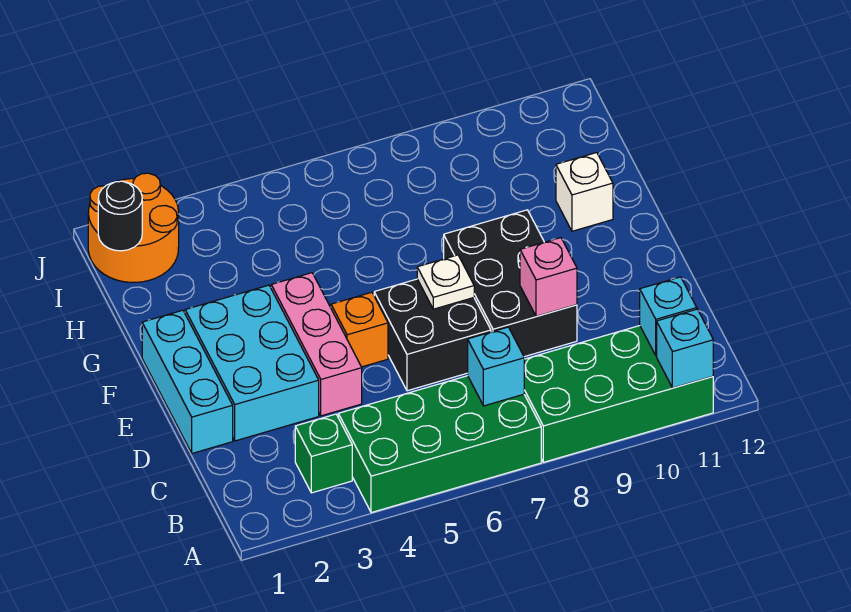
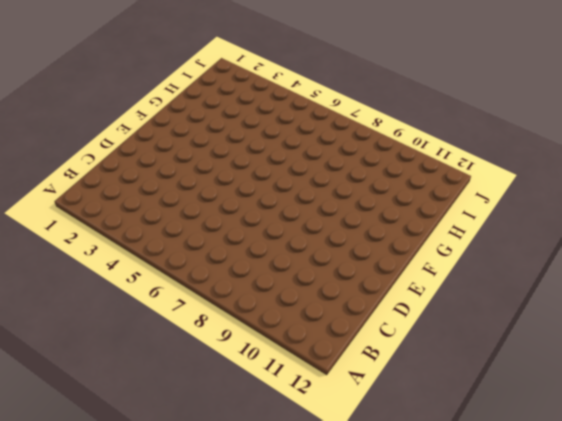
none -> green 2x4 brick [338,376,541,513]
none -> green 2x4 brick [524,326,713,462]
none -> green 1x1 brick [295,414,352,493]

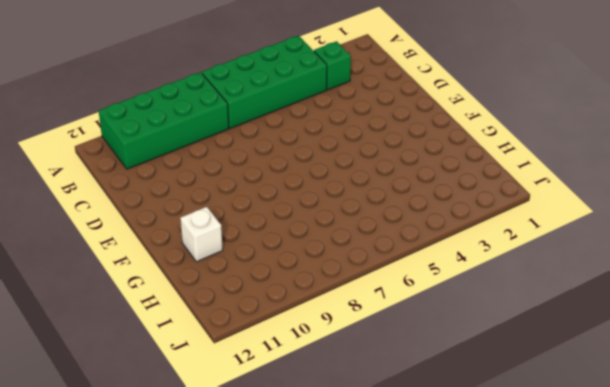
none -> cyan 1x3 brick [142,310,233,453]
none -> cyan 2x3 brick [185,285,319,441]
none -> pink 1x3 brick [271,273,362,416]

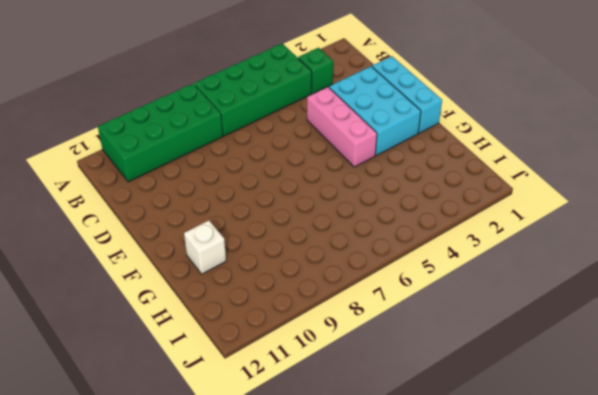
none -> black 2x2 brick [374,279,491,391]
none -> black 2x3 brick [444,210,577,357]
none -> orange 1x1 brick [331,292,388,367]

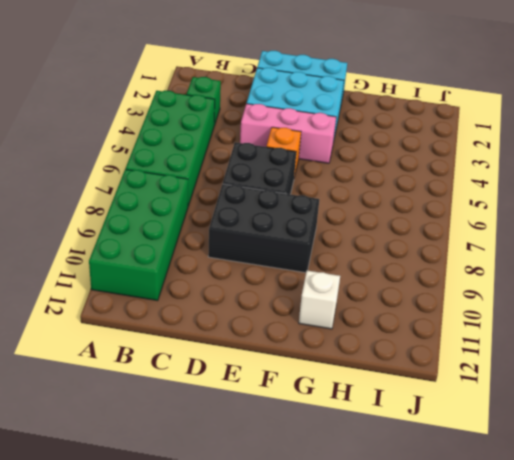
none -> orange 2x2 round brick [88,173,179,282]
none -> cyan 1x1 brick [657,309,713,388]
none -> cyan 1x1 brick [468,327,524,406]

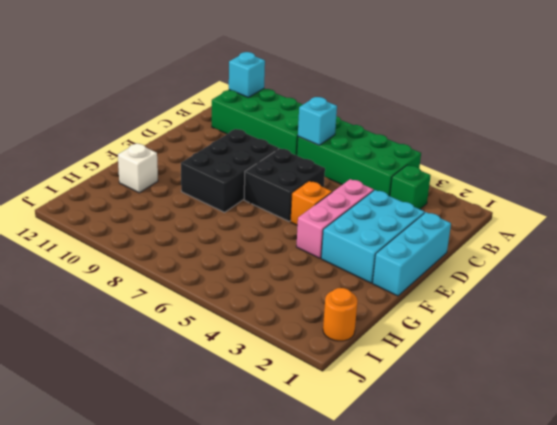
orange 1x1 round brick [323,288,358,341] -> orange 2x2 round brick [88,173,179,282]
none -> cyan 1x1 brick [640,277,697,356]
none -> pink 1x1 brick [520,238,577,316]
none -> white 1x1 plate [417,255,474,309]

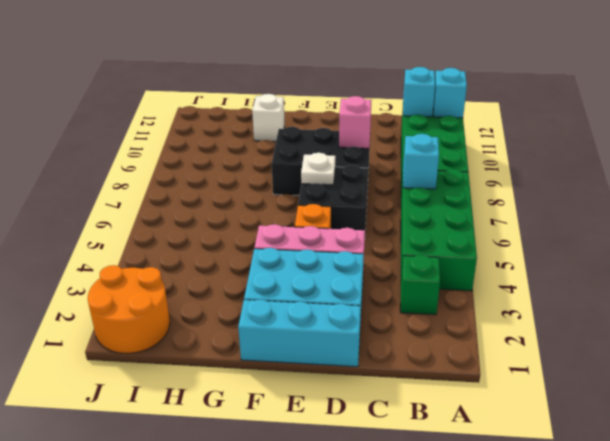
none -> black 1x1 round brick [98,181,142,251]

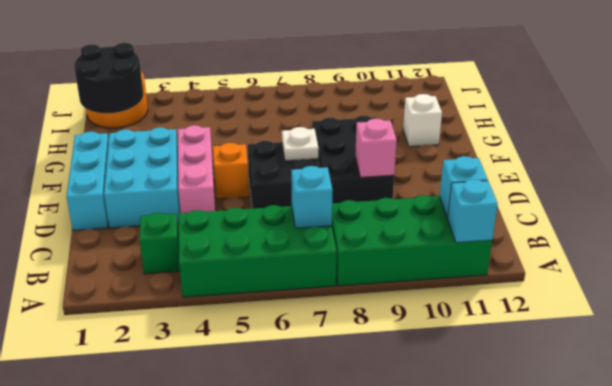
black 2x2 round brick [74,43,143,113] -> black 1x1 round brick [98,181,142,251]

